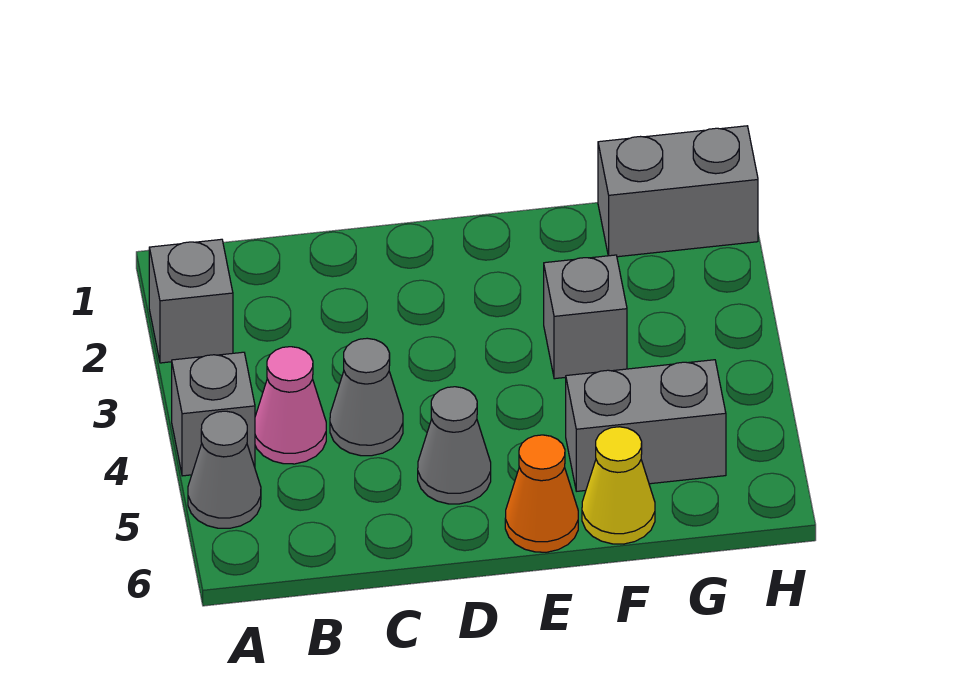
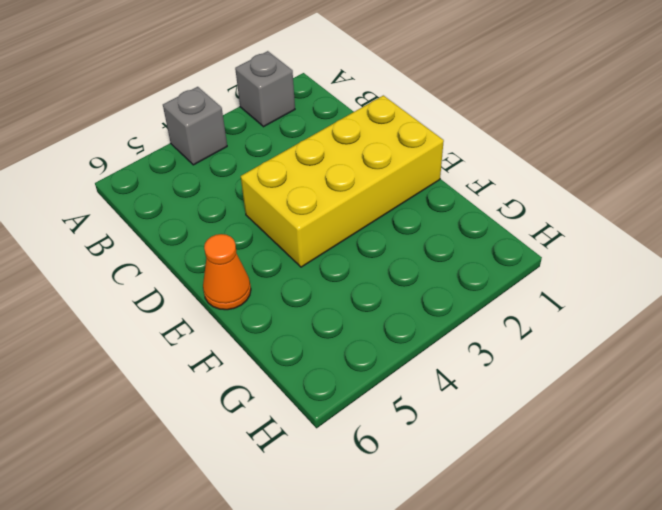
yellow 2x4 brick [241,95,444,267] -> none
none -> grey 1x1 cone [188,411,261,528]
none -> pink 1x1 cone [255,347,326,464]

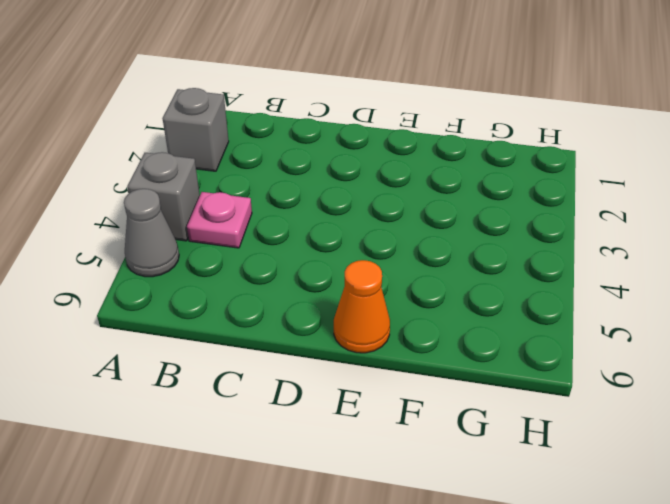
pink 1x1 plate [187,192,252,248] -> pink 1x1 cone [255,347,326,464]
none -> grey 1x1 cone [330,338,403,456]
none -> grey 1x1 cone [418,387,491,504]

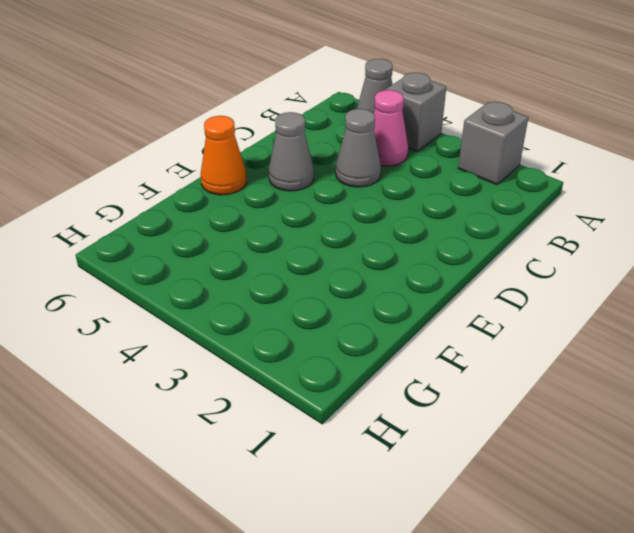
none -> grey 1x1 brick [544,255,627,379]
none -> grey 1x2 brick [566,360,726,491]

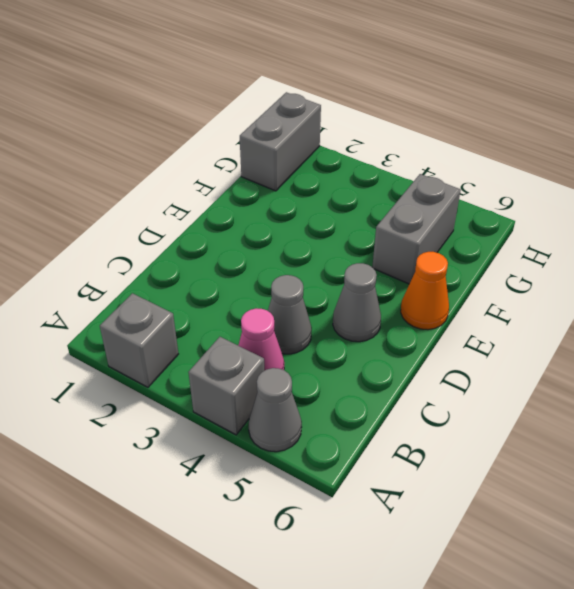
none -> grey 1x1 brick [544,255,627,379]
none -> yellow 1x1 cone [582,427,655,544]

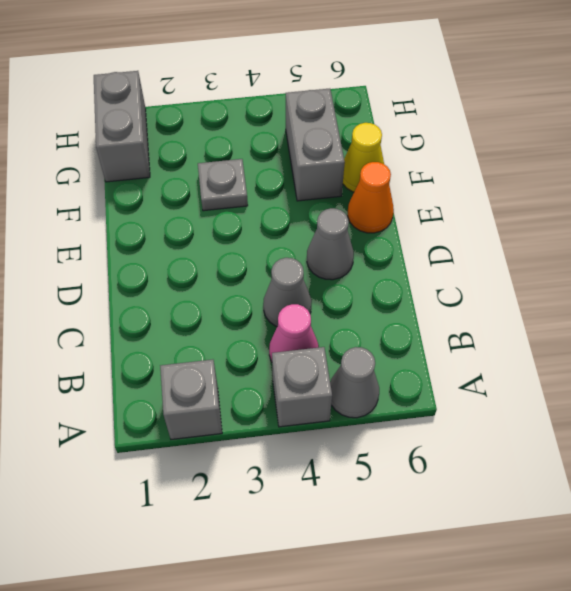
grey 1x1 plate [198,159,248,211] -> grey 1x1 brick [544,255,627,379]

